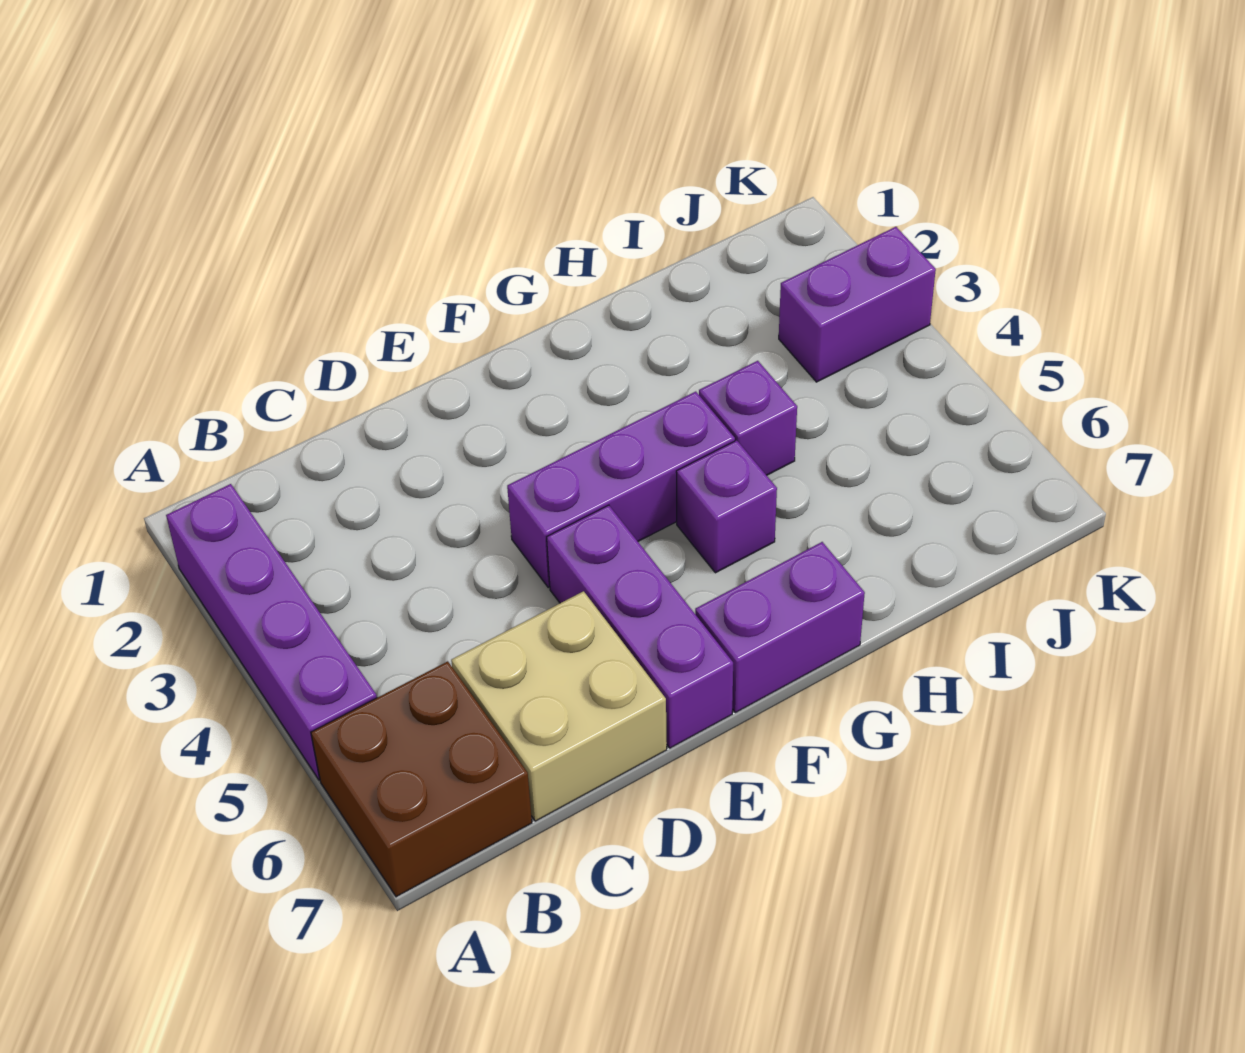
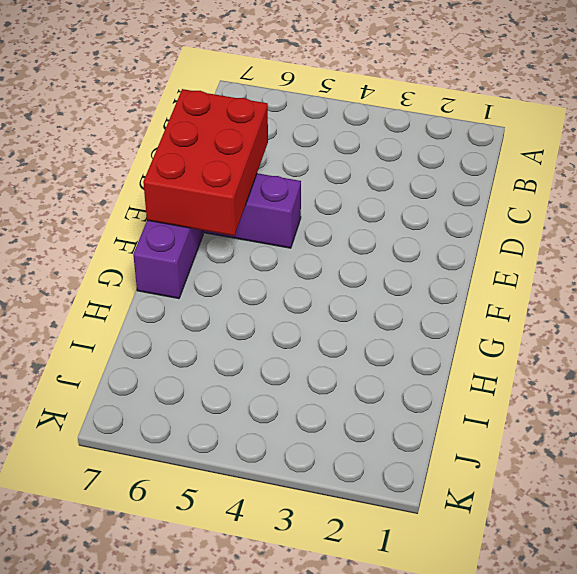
red 2x3 brick [143,89,268,236] -> none
none -> purple 1x4 brick [166,484,377,780]
none -> brown 2x2 brick [311,661,532,897]

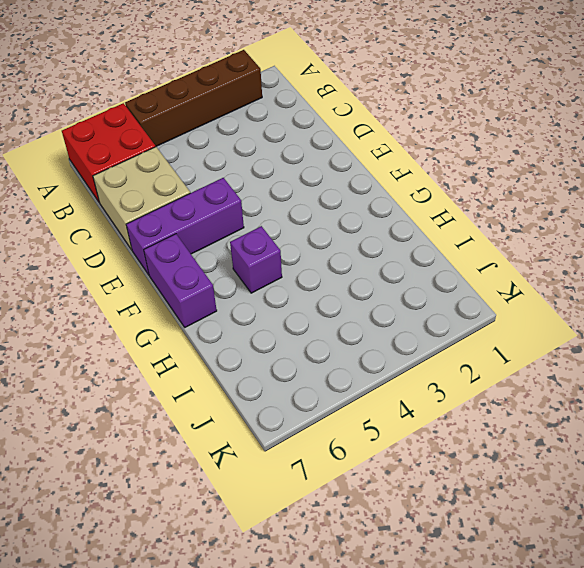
brown 1x4 brick [125,50,262,146] -> purple 1x4 brick [166,484,377,780]
red 2x2 brick [62,103,156,202] -> brown 2x2 brick [311,661,532,897]
none -> purple 1x3 brick [507,392,735,587]
none -> purple 1x1 brick [699,361,797,475]

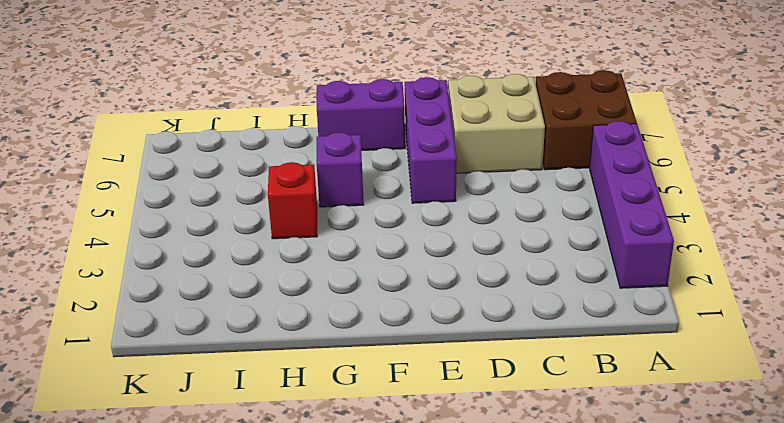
red 1x1 brick [268,162,317,239] -> purple 1x1 brick [699,361,797,475]
none -> purple 1x3 brick [507,392,735,587]
none -> purple 1x2 brick [779,227,936,382]

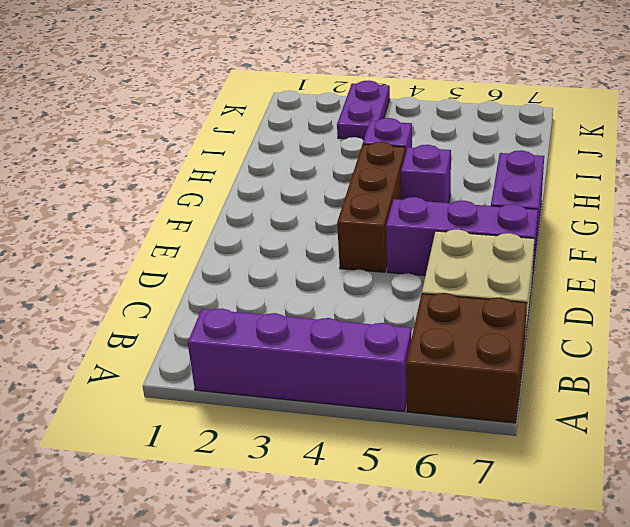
brown 1x3 brick [337,142,405,272] -> purple 1x3 brick [507,392,735,587]
purple 1x2 plate [337,81,390,140] -> purple 1x2 brick [779,227,936,382]

